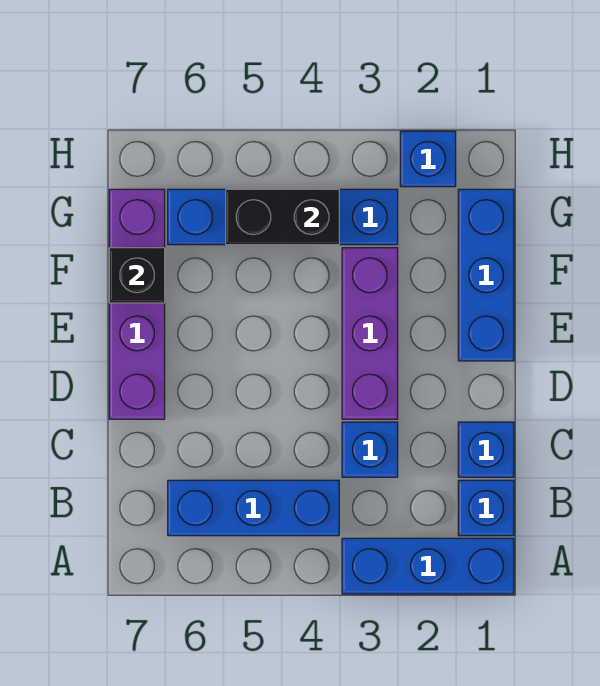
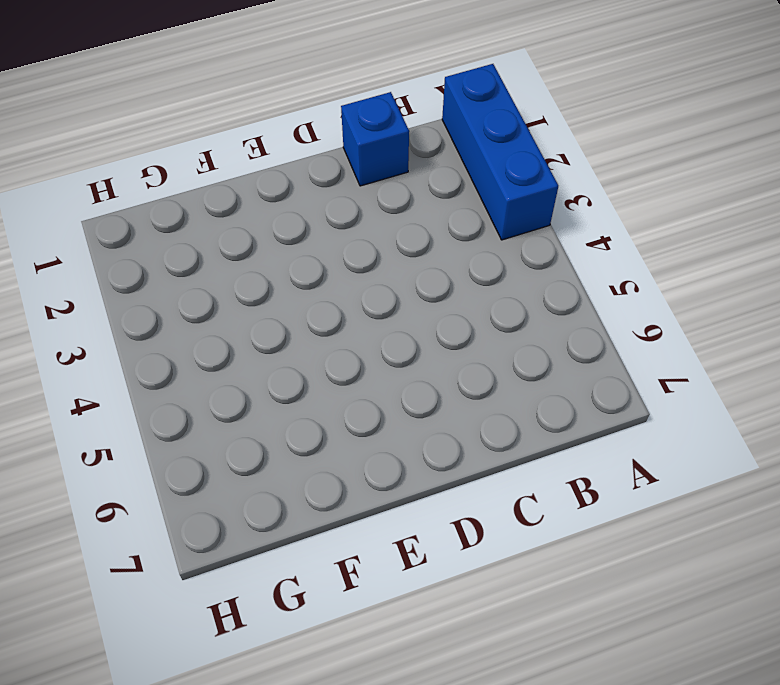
none -> blue 1x1 brick [458,480,514,536]
none -> blue 1x3 brick [168,480,339,536]
none -> blue 1x1 brick [342,422,398,477]

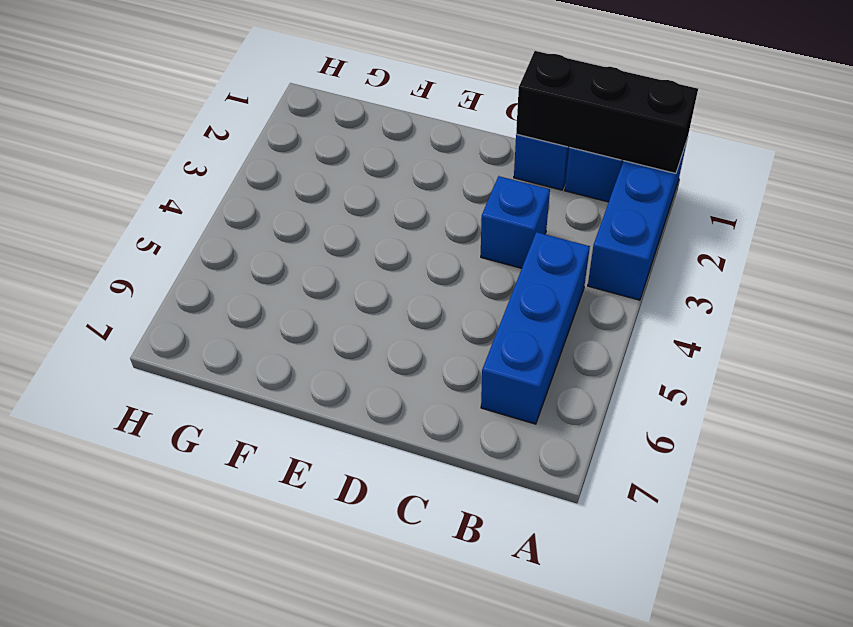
black 1x3 brick [516,51,698,173] -> none
none -> purple 1x3 brick [342,248,398,419]
none -> purple 1x4 brick [109,189,165,419]
none -> blue 1x3 brick [458,189,514,361]

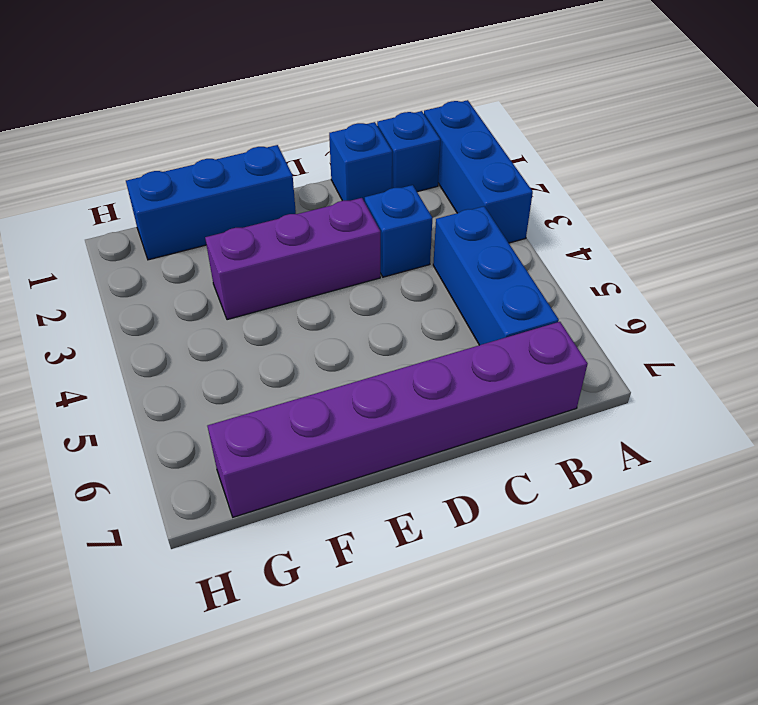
purple 1x6 brick [208,322,588,517] -> purple 1x4 brick [109,189,165,419]
none -> blue 1x4 brick [168,189,398,245]
none -> blue 1x1 brick [400,131,456,187]
none -> black 1x1 brick [109,248,165,303]

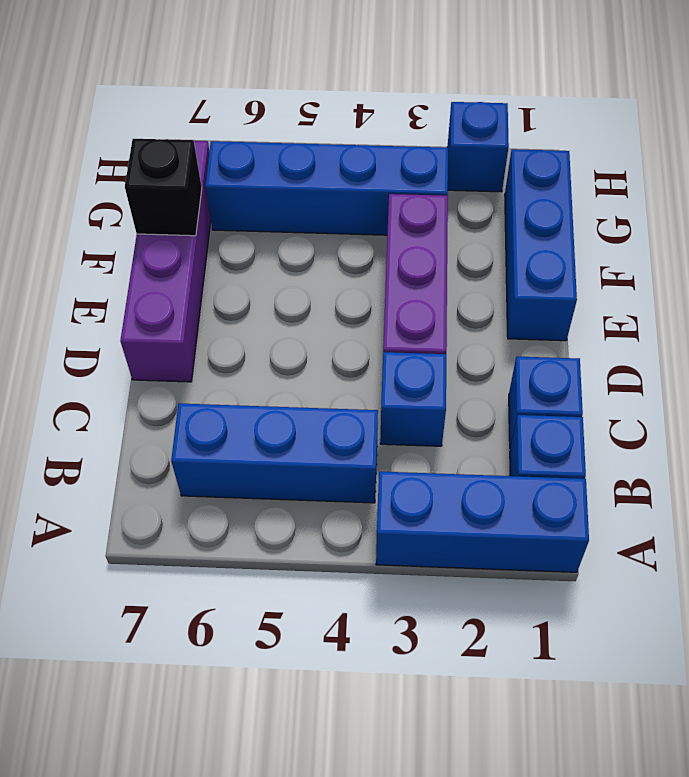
none -> black 1x2 brick [226,189,339,245]

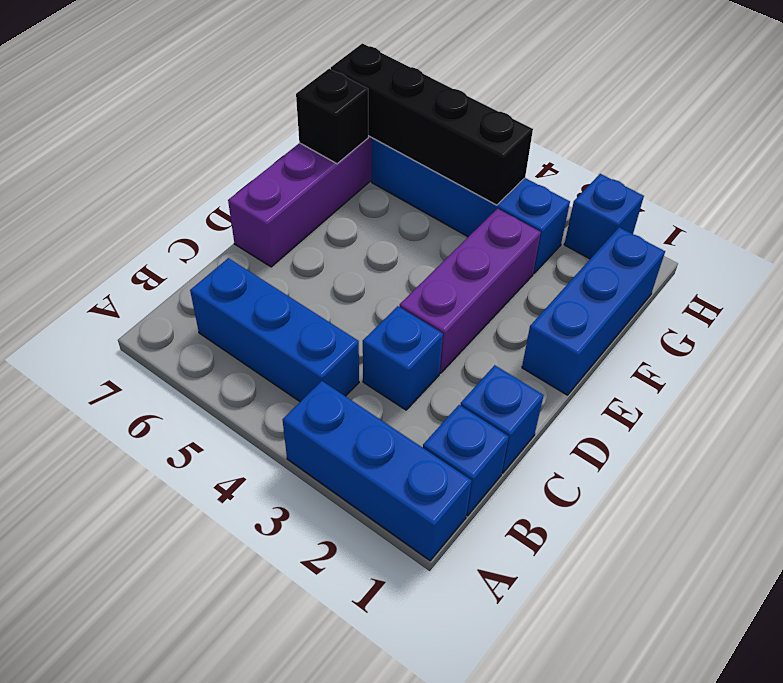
black 1x4 brick [331,43,533,205] -> black 1x2 brick [226,189,339,245]

